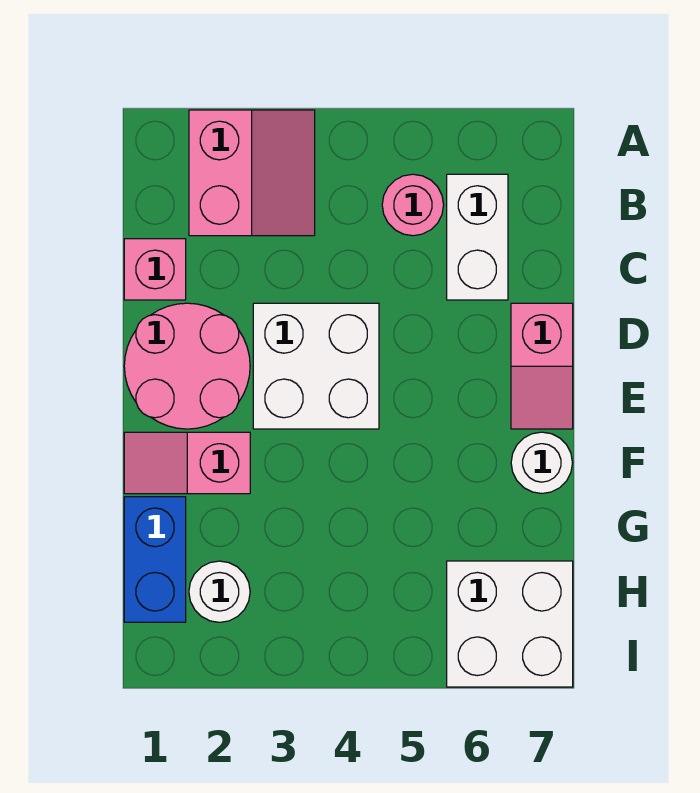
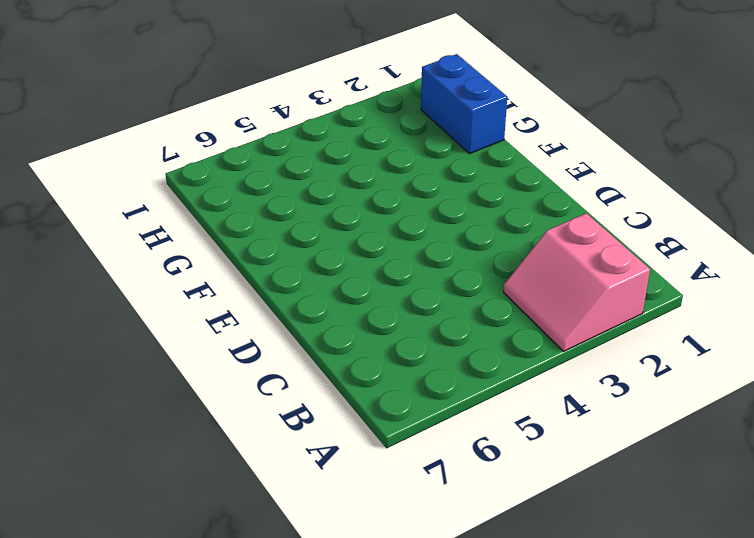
none -> pink 1x1 round brick [382,174,444,236]
none -> white 1x2 brick [447,174,508,300]
none -> pink 1x1 brick [124,239,186,300]

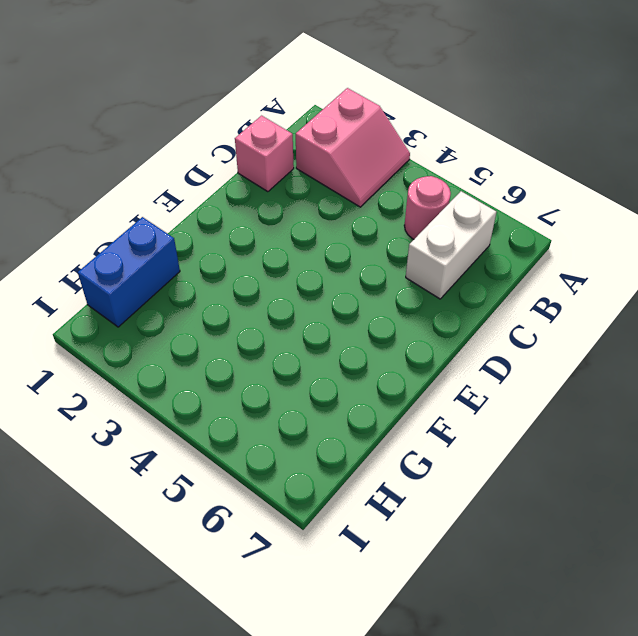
none -> pink 2x2 round brick [124,303,250,429]
none -> white 2x2 brick [253,303,379,429]
none -> pink 1x2 slope [511,303,573,429]

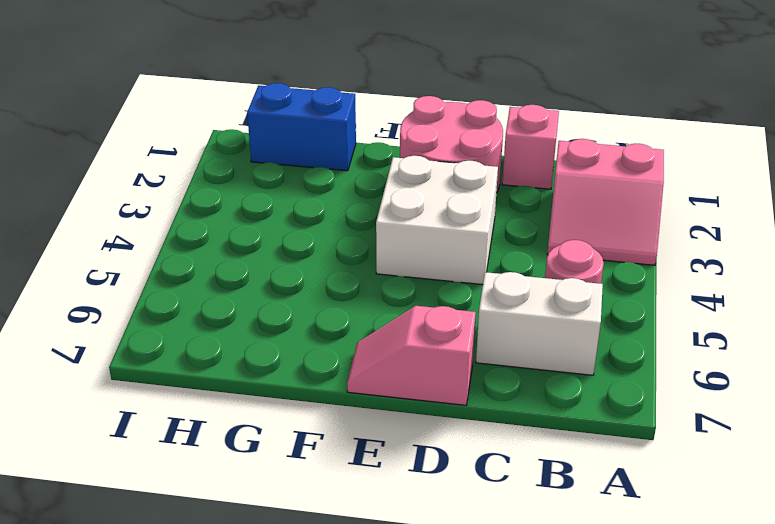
none -> pink 1x2 slope [124,432,250,494]
none -> white 1x1 round brick [511,432,572,493]
none -> white 1x1 round brick [189,561,250,622]

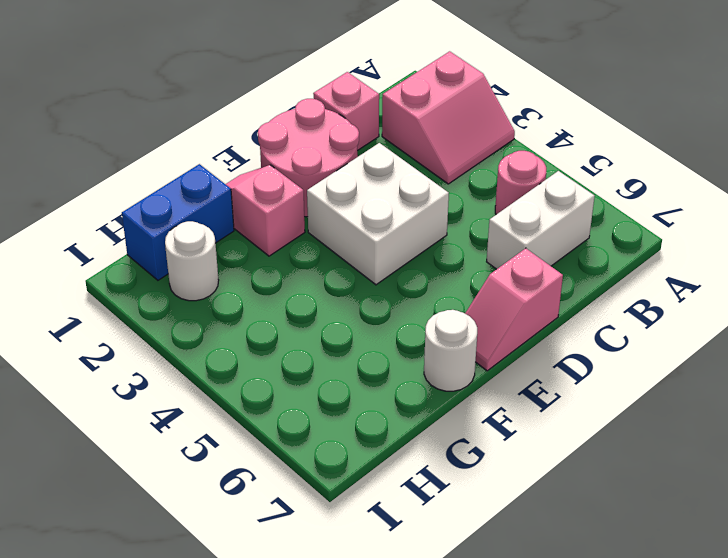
none -> white 2x2 brick [447,561,573,687]

